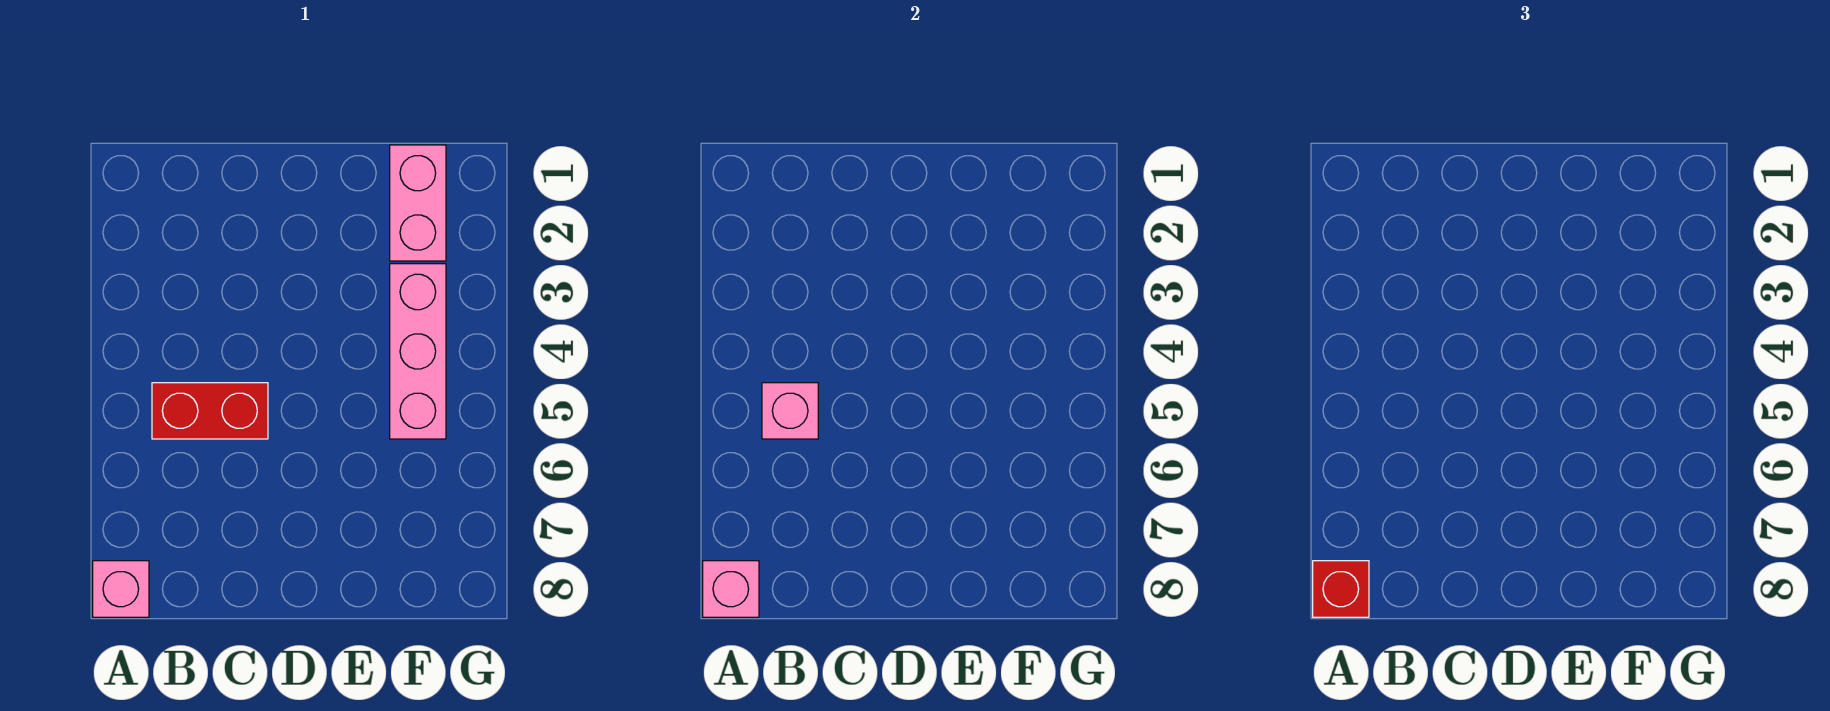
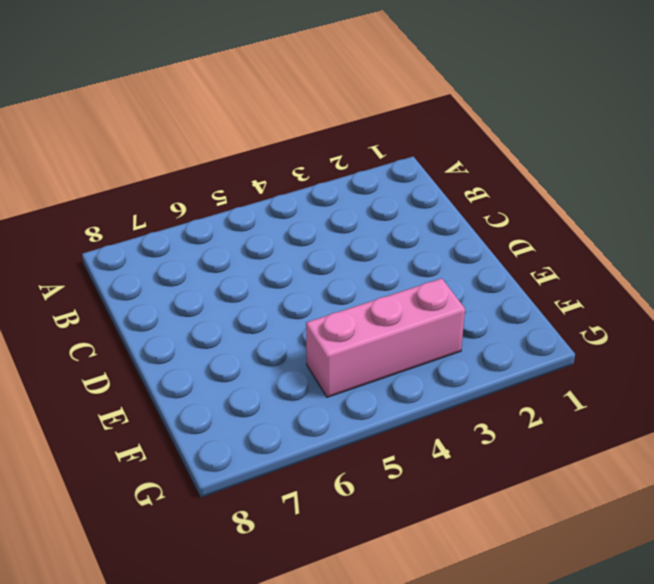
none -> pink 1x1 brick [93,561,149,617]
none -> red 1x2 brick [152,383,268,439]

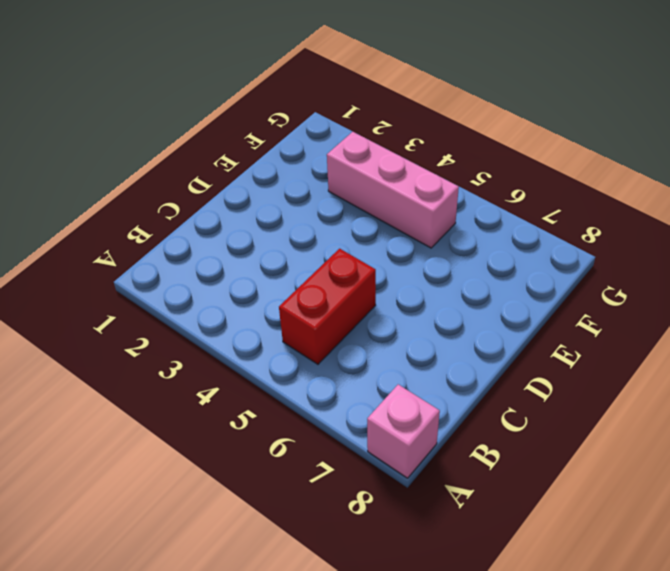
none -> pink 1x2 brick [390,145,446,261]
none -> pink 1x1 brick [703,561,759,617]

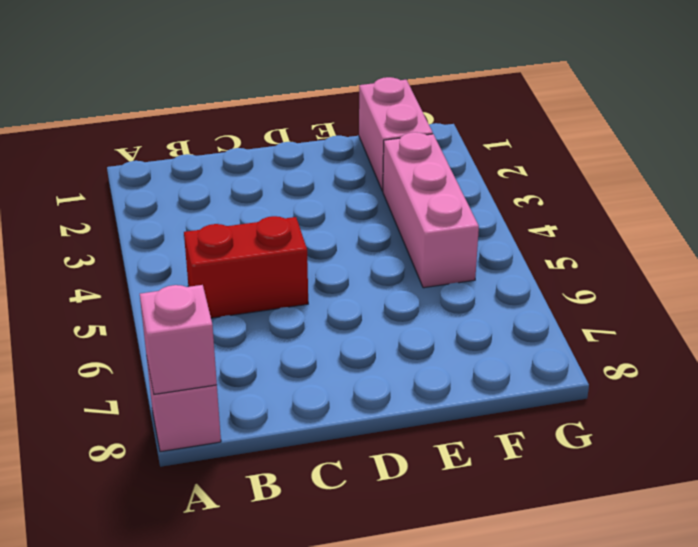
none -> pink 1x1 brick [762,383,818,439]
none -> red 1x1 brick [1313,561,1369,617]

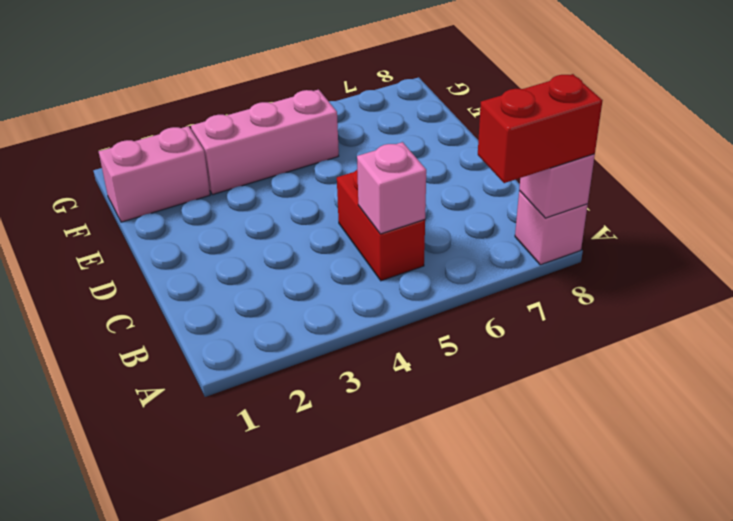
red 1x2 brick [478,74,603,183] -> red 1x1 brick [1313,561,1369,617]

